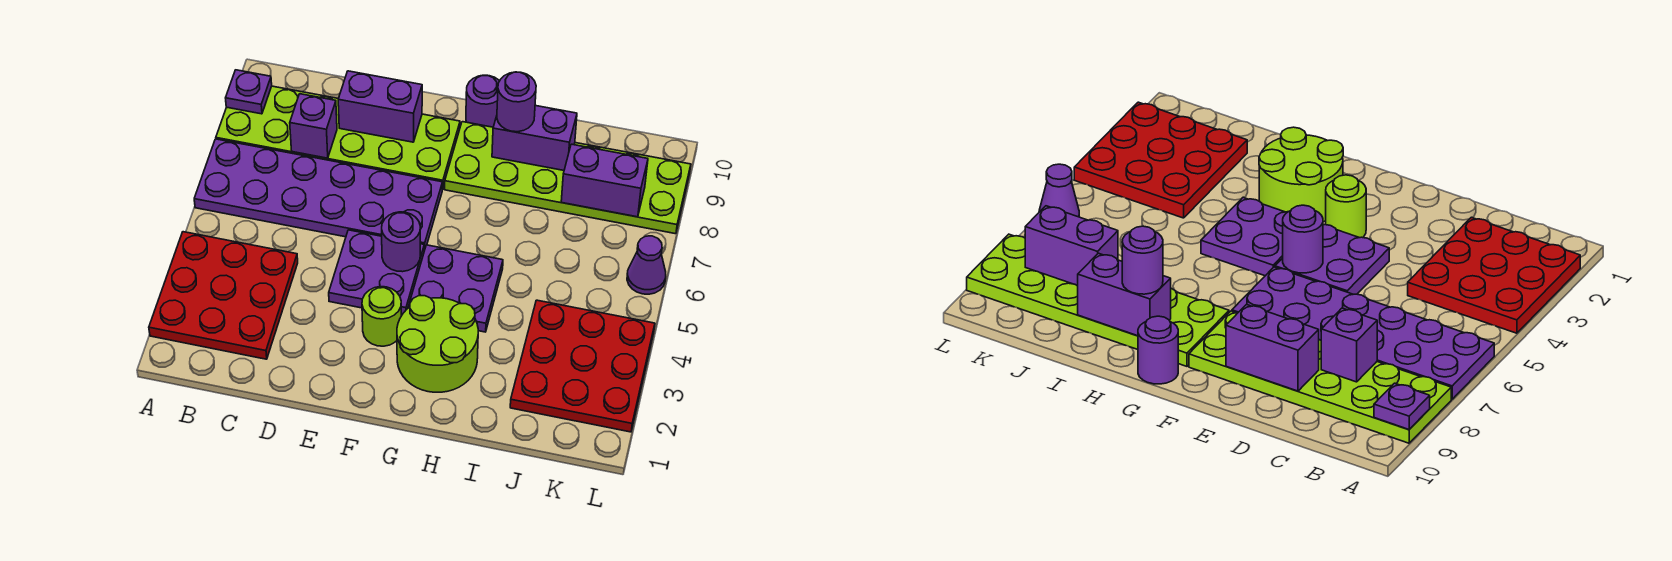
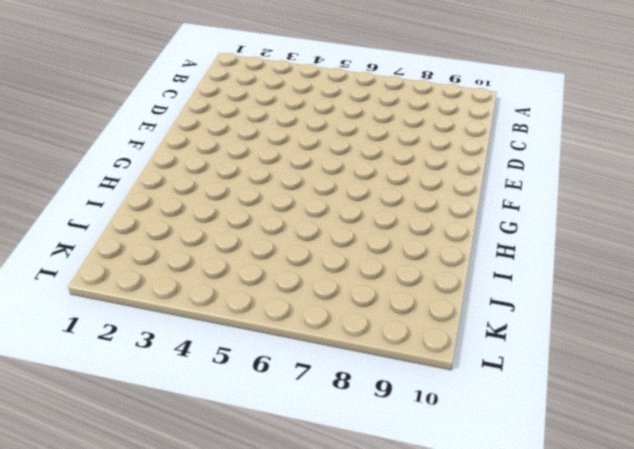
none -> red 3x3 plate [149,232,298,359]
none -> purple 2x6 plate [194,139,443,251]
none -> lime 2x6 plate [216,86,460,190]

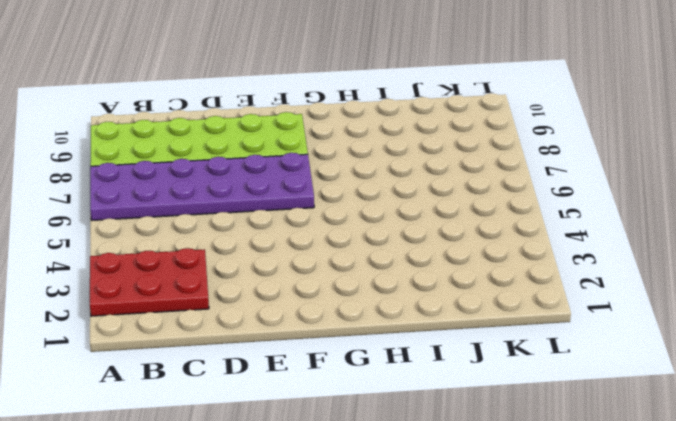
red 2x3 plate [90,248,209,316] -> red 3x3 plate [149,232,298,359]
none -> purple 2x2 plate [329,230,424,316]
none -> lime 1x1 round brick [362,287,401,346]
none -> lime 2x2 round brick [397,296,478,392]

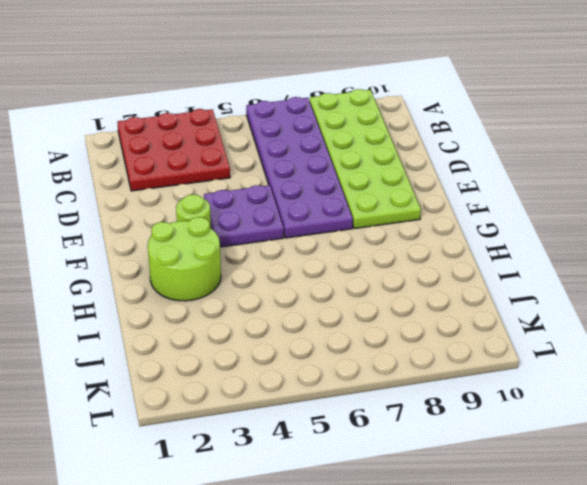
none -> purple 2x2 plate [408,245,503,332]
none -> lime 2x6 plate [445,122,691,234]
none -> purple 1x1 round brick [466,75,499,127]

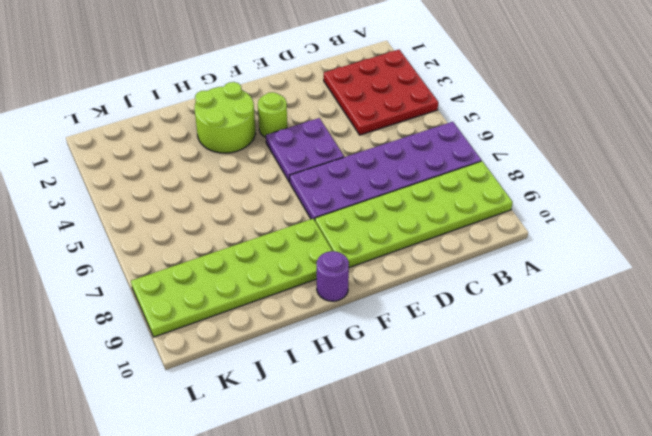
none -> purple 2x2 plate [408,245,503,332]
none -> red 3x3 plate [510,300,655,432]
none -> purple 1x1 cone [627,236,666,294]

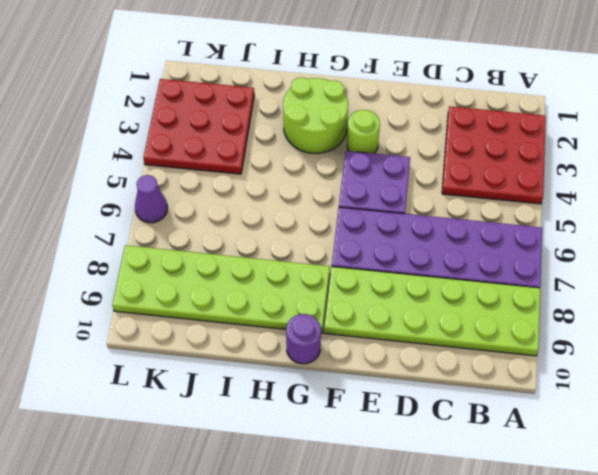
none -> purple 2x2 plate [408,245,503,332]
none -> purple 1x1 plate [226,70,272,114]
none -> purple 1x1 brick [290,94,337,158]

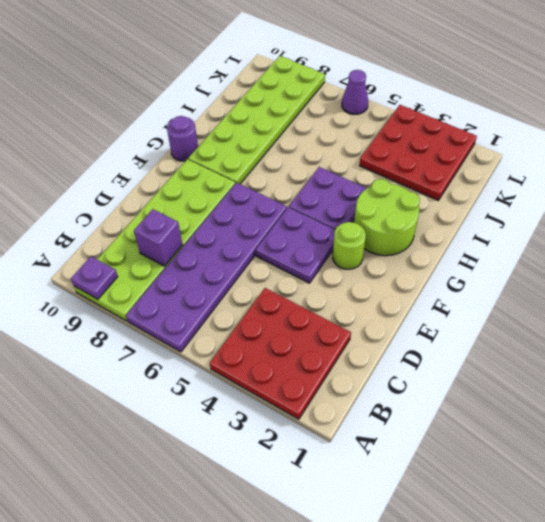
none -> purple 1x2 brick [338,71,422,142]
none -> purple 1x1 round brick [382,212,420,272]
none -> purple 1x2 brick [492,106,577,170]

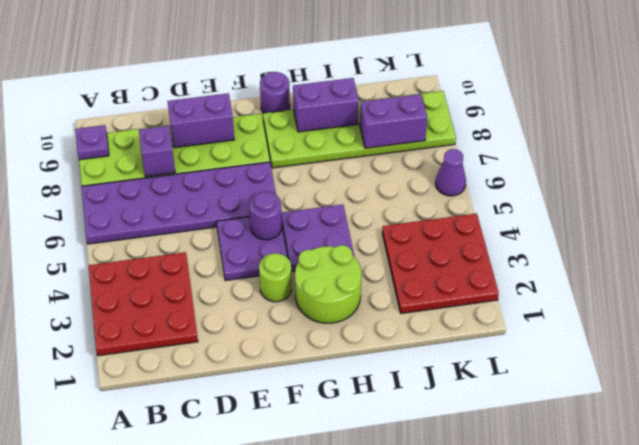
none -> purple 1x1 round brick [497,72,536,132]

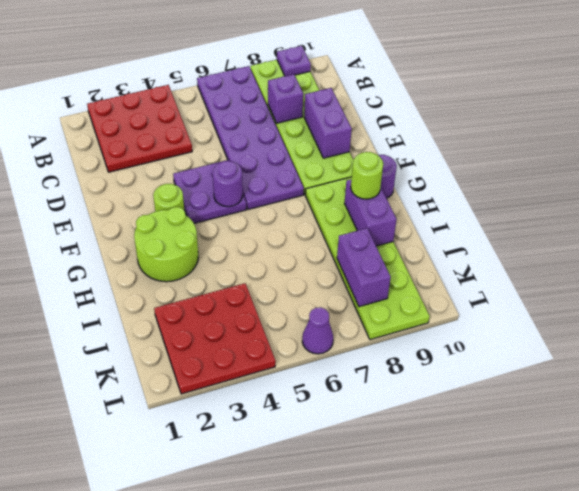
lime 1x1 round brick [351,152,383,199] -> purple 1x1 round brick [497,72,536,132]
none -> purple 2x2 plate [408,245,503,332]

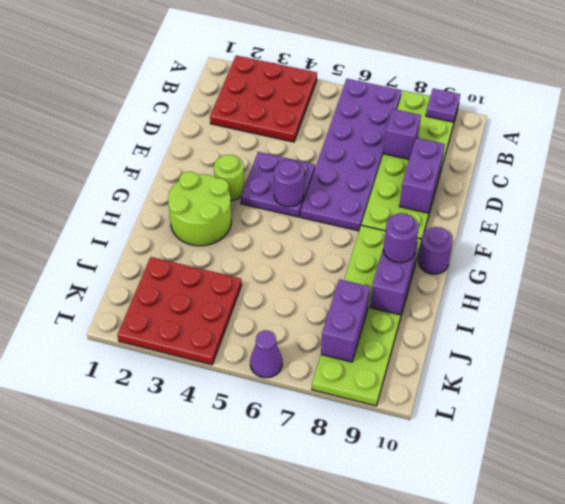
none -> purple 2x2 plate [408,245,503,332]

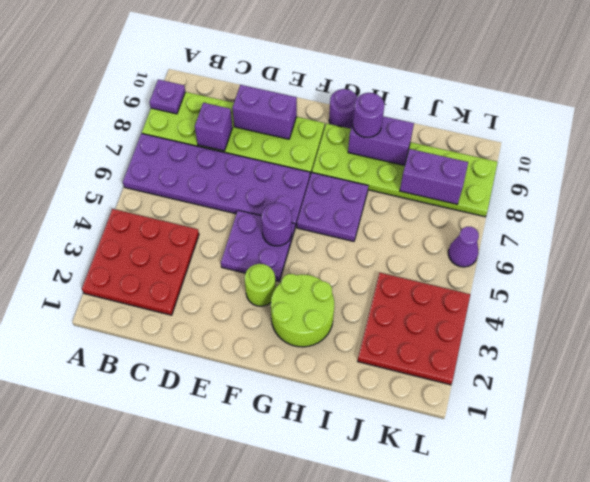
purple 2x2 plate [297,173,368,241] -> purple 2x2 plate moved to [408,245,503,332]

